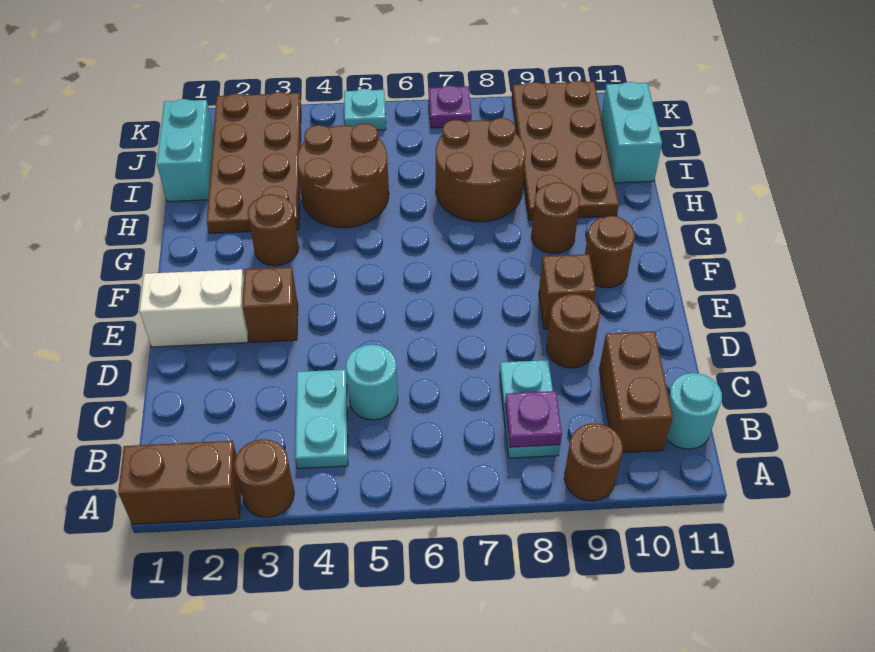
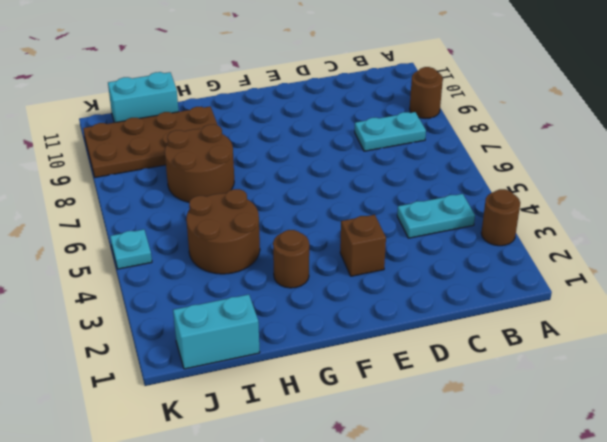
none -> brown 1x2 brick [118,441,241,524]
none -> brown 1x2 brick [599,331,673,453]
none -> cyan 1x1 round brick [667,373,722,449]

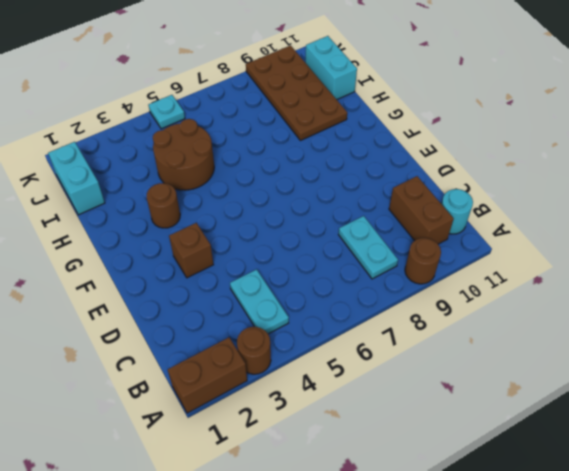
none -> cyan 1x1 round brick [346,344,398,420]
none -> brown 1x1 round brick [547,294,600,368]
none -> white 1x2 brick [140,269,248,347]

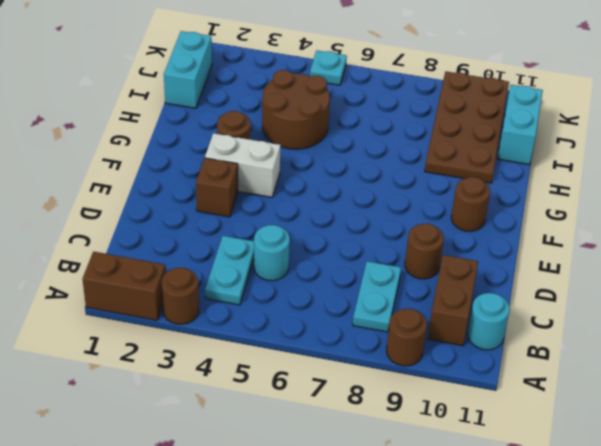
white 1x2 brick [205,133,281,197] -> white 1x2 brick moved to [140,269,248,347]
none -> brown 1x1 brick [539,254,596,329]
none -> brown 1x1 round brick [531,182,580,254]
none -> brown 2x4 plate [207,92,301,233]

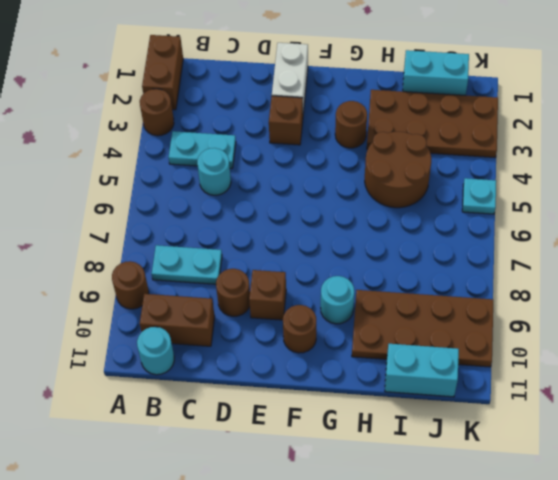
cyan 1x1 round brick [321,276,354,324] -> brown 1x1 round brick [531,182,580,254]
none -> brown 2x2 round brick [436,118,525,222]
none -> purple 1x1 plate [429,85,472,128]
none -> purple 1x1 plate [505,391,562,447]

